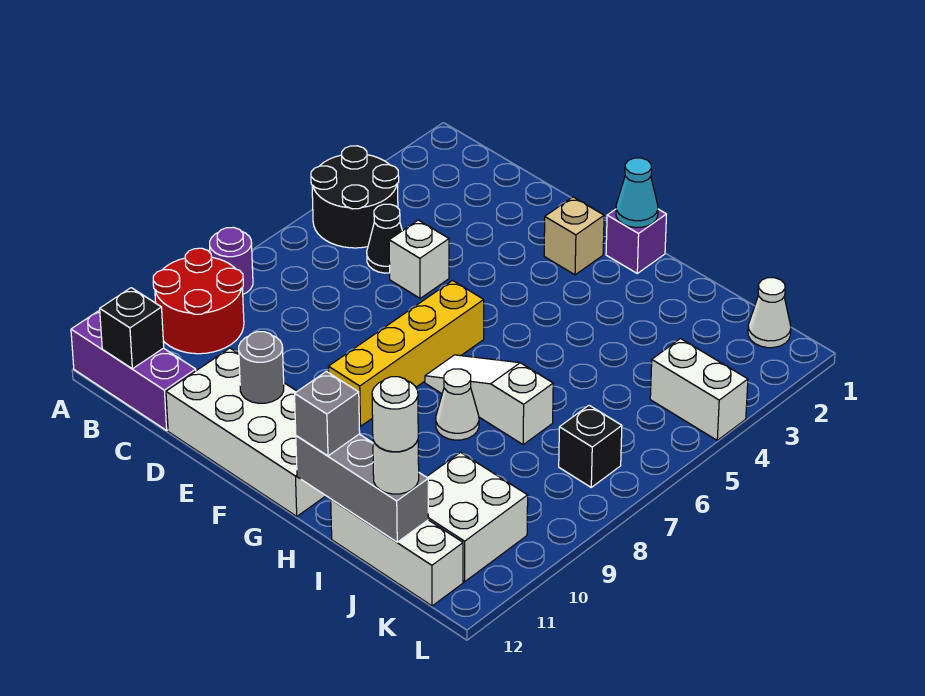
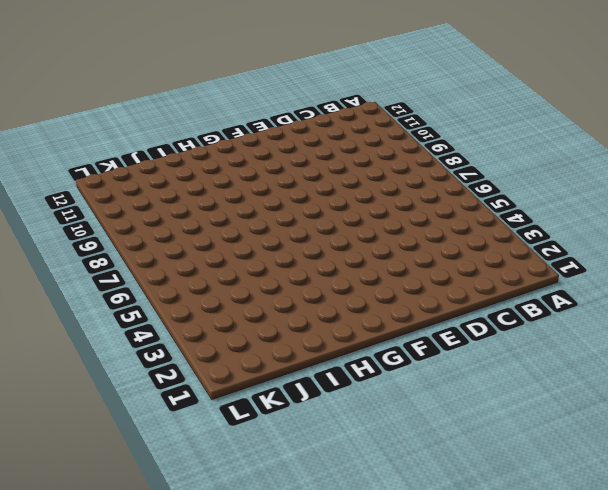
none -> black 2x2 round brick [311,146,399,248]
none -> purple 1x1 round brick [210,227,253,294]
none -> red 2x2 round brick [153,248,244,354]

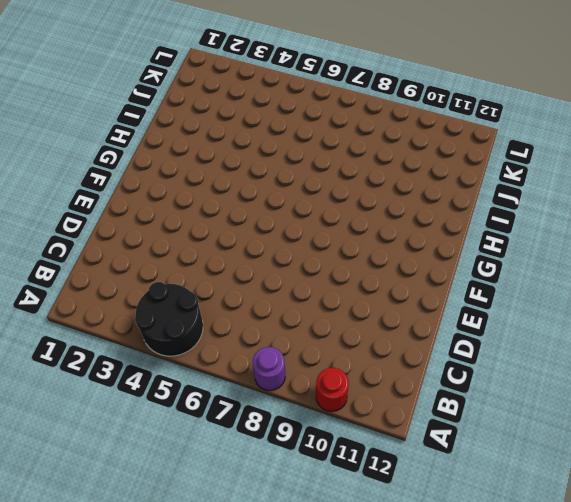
red 1x1 round brick [316,367,349,411] -> red 2x2 round brick [153,248,244,354]
none -> purple 1x3 brick [71,310,196,430]
none -> black 1x1 cone [367,204,402,273]
none -> white 1x1 brick [389,220,449,298]

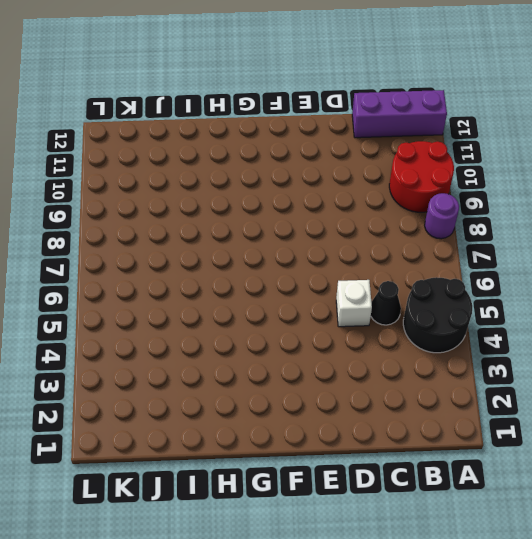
none -> white 2x4 brick [166,348,326,516]
none -> tan 1x1 brick [544,197,604,275]
none -> yellow 1x4 brick [328,281,484,426]

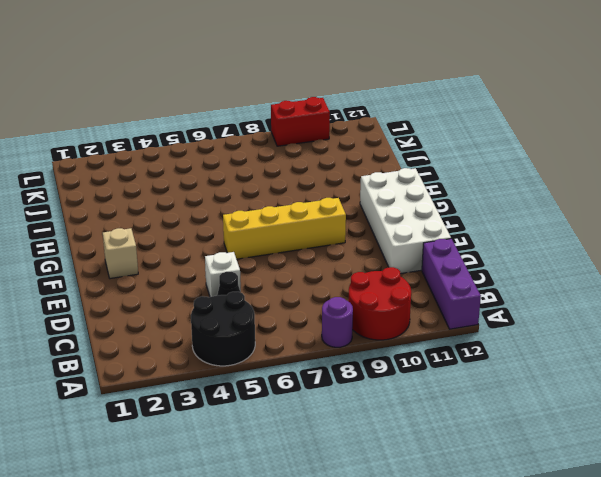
red 1x2 brick [271,97,330,146] -> none
none -> purple 1x1 brick [606,209,666,273]
none -> white 1x3 slope [425,355,553,445]
none -> white 1x1 cone [436,369,479,440]

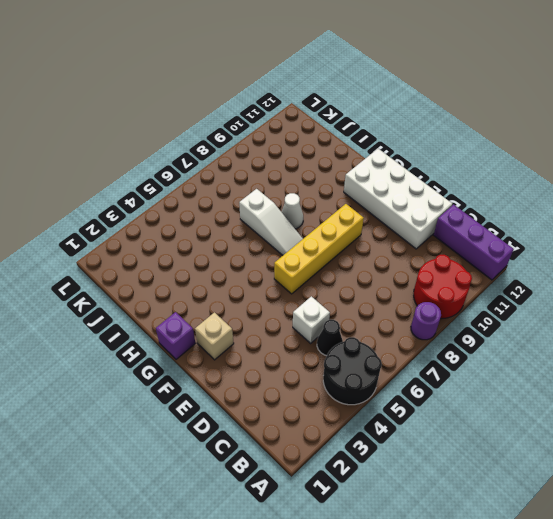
none -> white 1x3 brick [331,499,463,606]
none -> white 2x2 brick [427,452,528,582]
none -> white 1x1 cone [748,278,791,348]

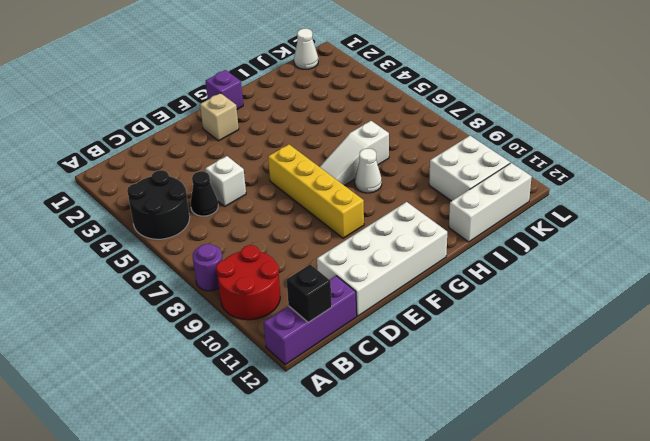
none -> white 1x2 brick [650,339,748,440]
none -> black 1x1 brick [559,405,622,487]
none -> grey 1x1 round brick [239,332,284,403]

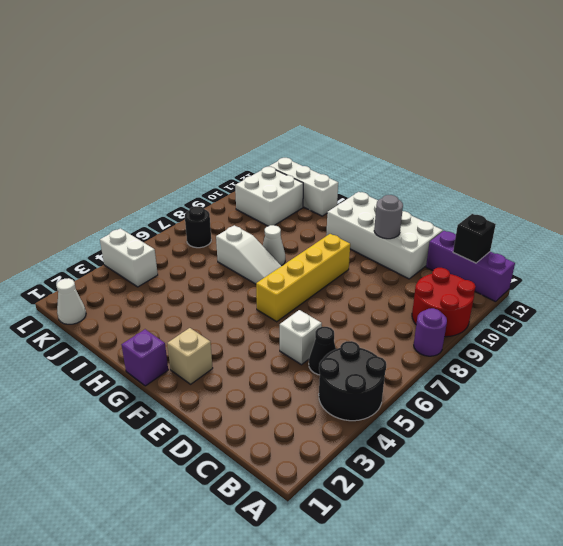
black 1x1 round brick [185,206,211,248] -> black 1x1 brick [559,405,622,487]
none -> cyan 1x1 cone [616,158,658,228]
none -> grey 1x3 brick [296,434,429,542]
none -> grey 1x1 brick [295,371,360,456]

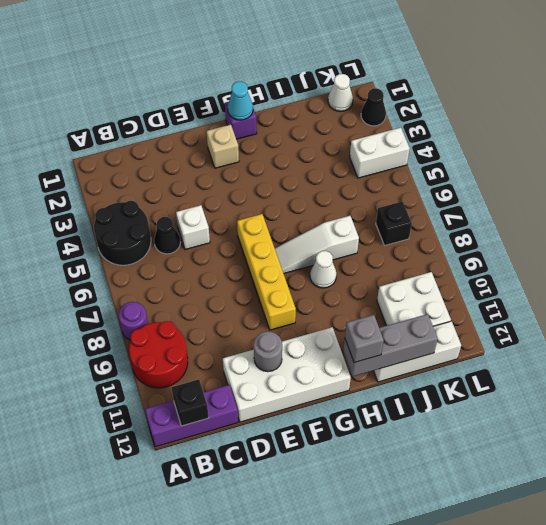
black 1x1 cone [361,88,386,126] -> none
none -> white 1x1 round brick [373,440,419,494]
none -> white 1x1 round brick [372,377,418,452]

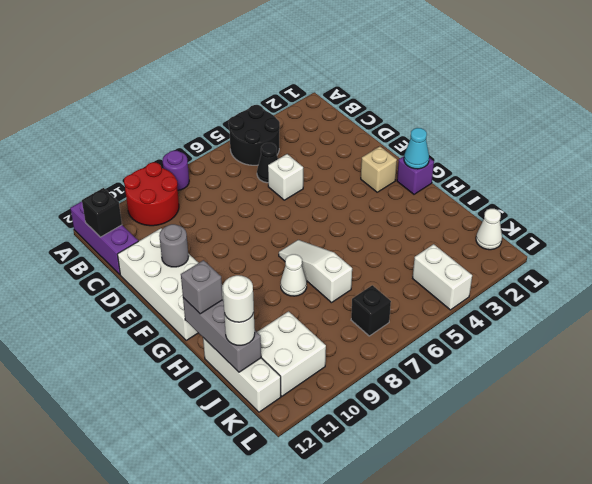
none -> yellow 1x4 brick [328,281,484,426]

